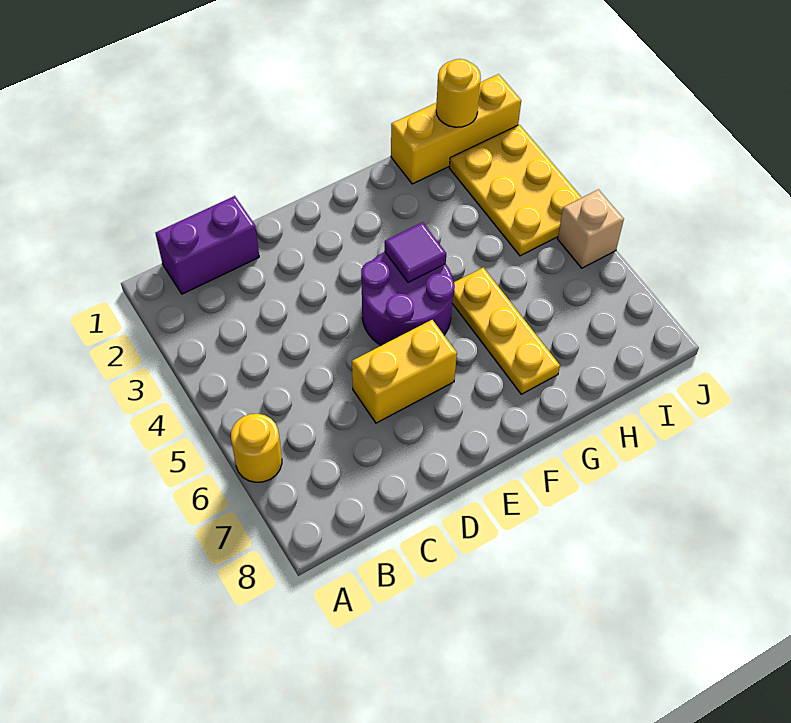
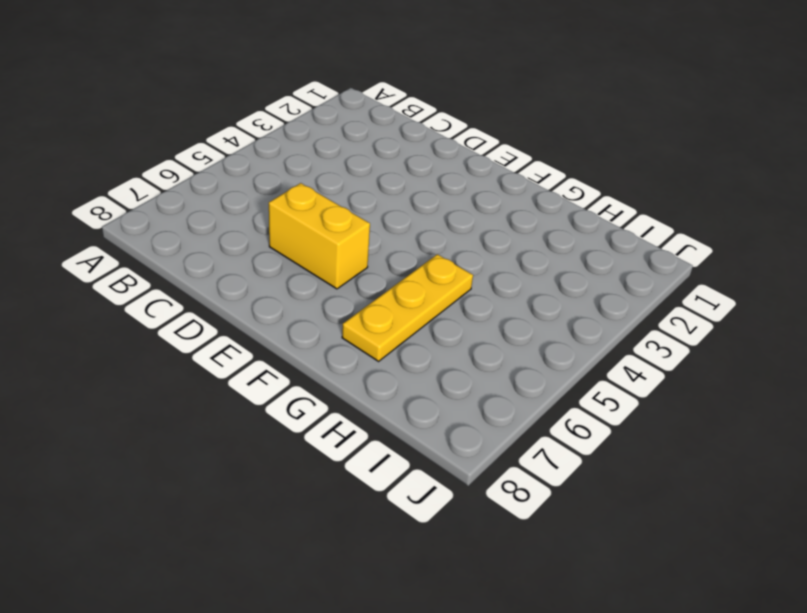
none -> yellow 1x1 round brick [231,414,282,482]
none -> purple 1x2 brick [156,196,259,294]

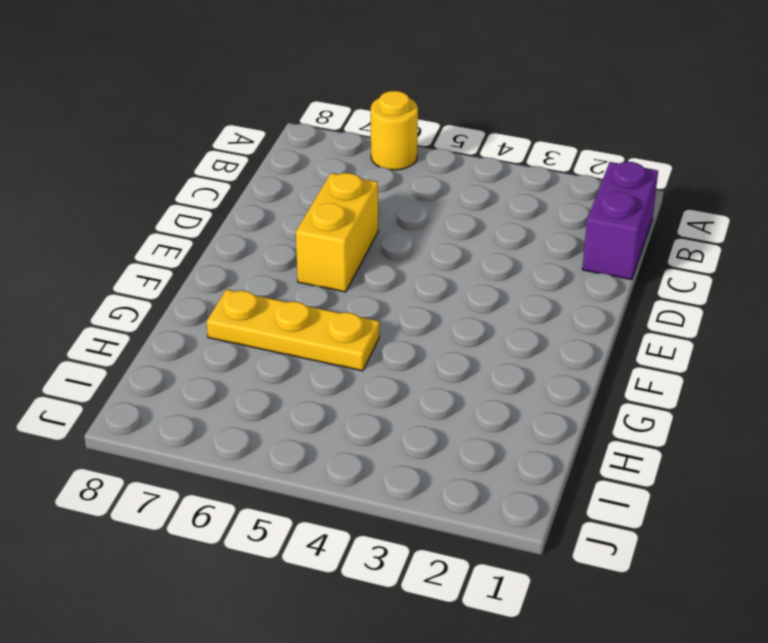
none -> purple 2x2 round brick [361,252,455,346]
none -> yellow 1x3 brick [391,74,521,184]

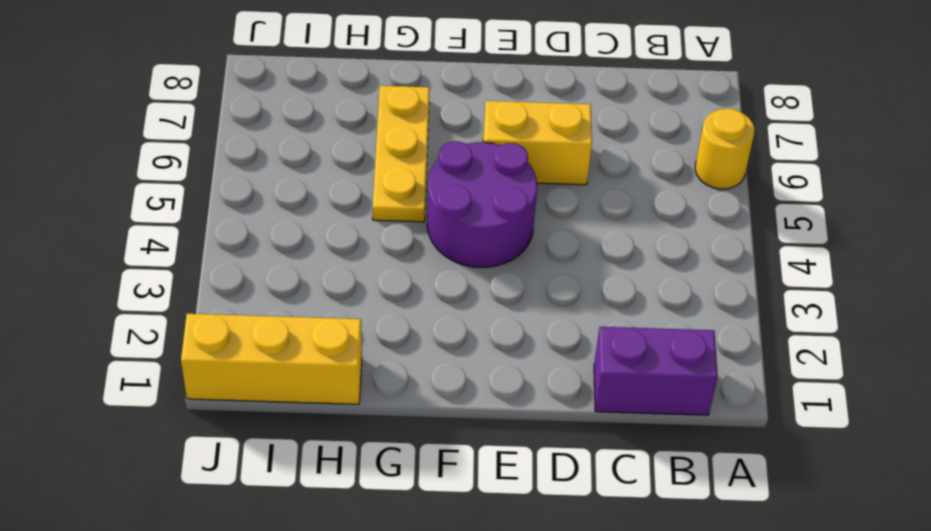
none -> yellow 2x3 plate [449,125,582,256]
none -> tan 1x1 brick [558,190,624,268]

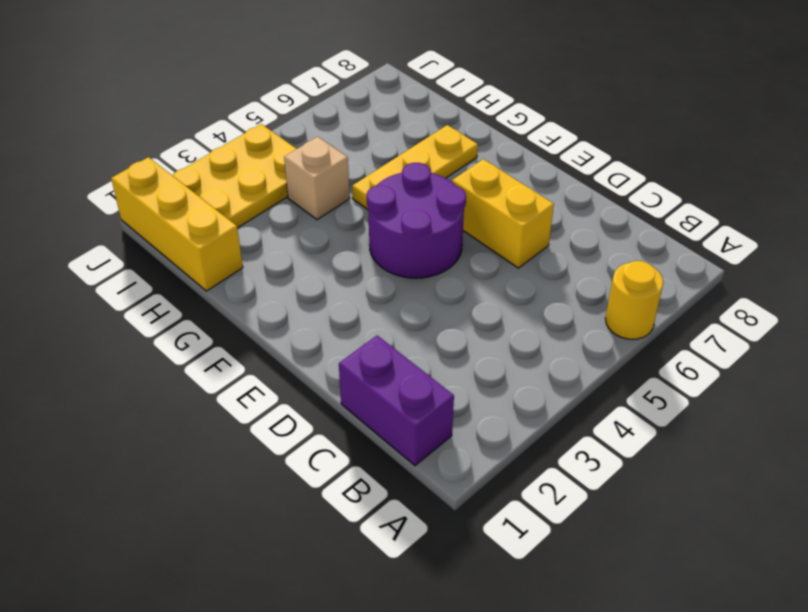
tan 1x1 brick [284,137,350,220] -> tan 1x1 brick moved to [558,190,624,268]
none -> purple 1x1 tile [385,222,446,282]
none -> yellow 1x1 round brick [436,59,481,127]

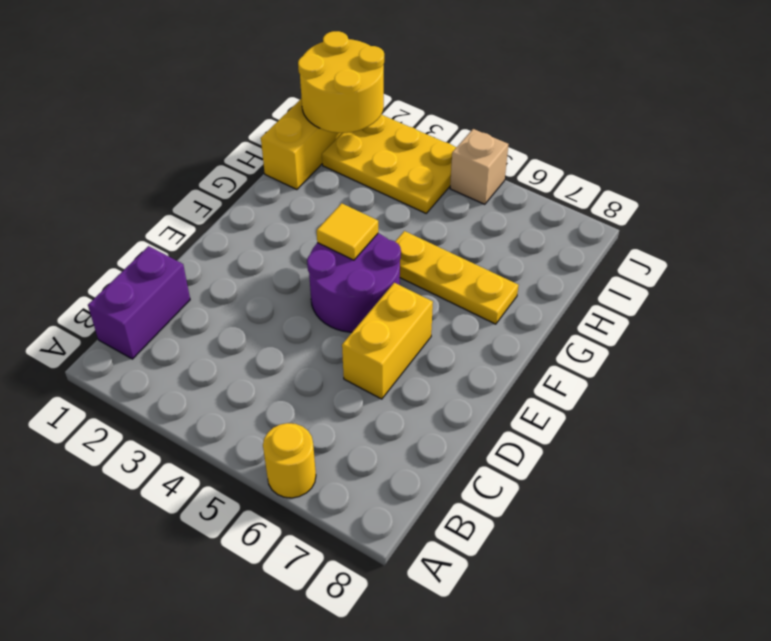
yellow 1x1 tile [317,203,378,260] -> purple 1x1 tile [385,222,446,282]
yellow 2x2 round brick [298,31,384,133] -> yellow 1x1 round brick [436,59,481,127]

